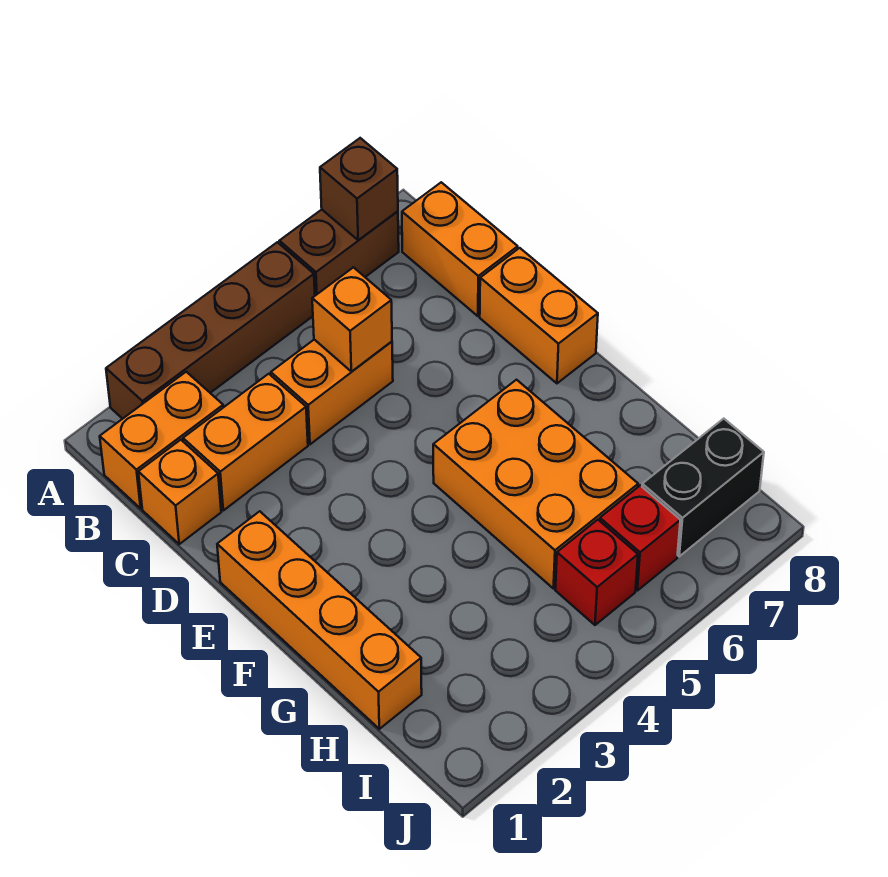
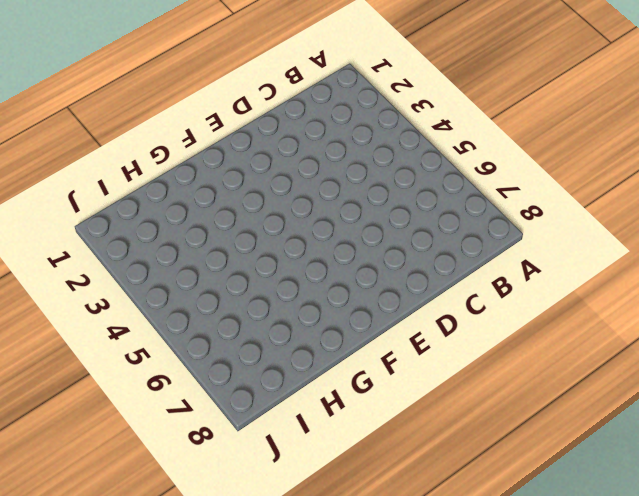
none -> brown 1x4 brick [106,242,315,419]
none -> brown 1x2 brick [279,210,399,296]
none -> orange 1x2 brick [100,372,223,508]

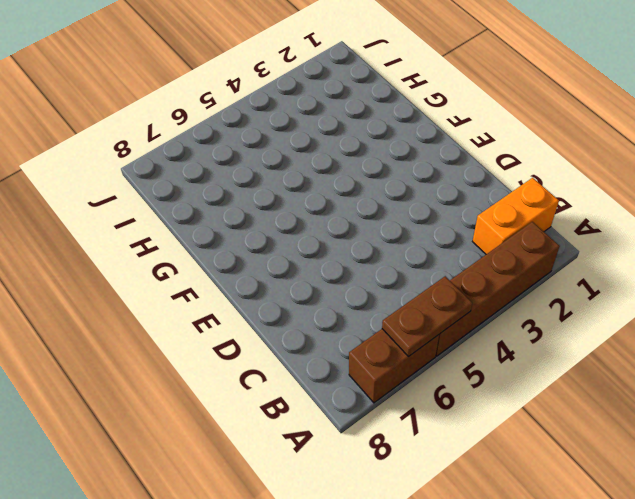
brown 1x2 plate [382,276,472,356] -> none
none -> orange 1x2 brick [402,182,518,316]
none -> orange 1x1 brick [138,440,221,544]
none -> orange 1x2 brick [183,374,308,510]

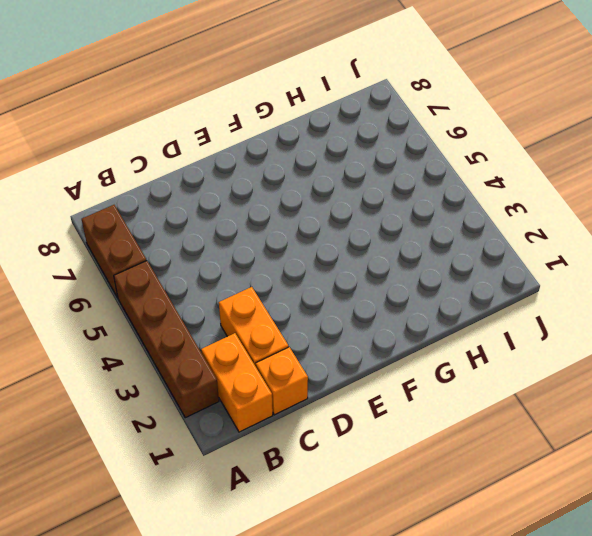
none -> orange 1x2 brick [402,182,518,316]
none -> orange 1x2 brick [271,340,393,444]
none -> orange 1x2 brick [480,248,598,383]

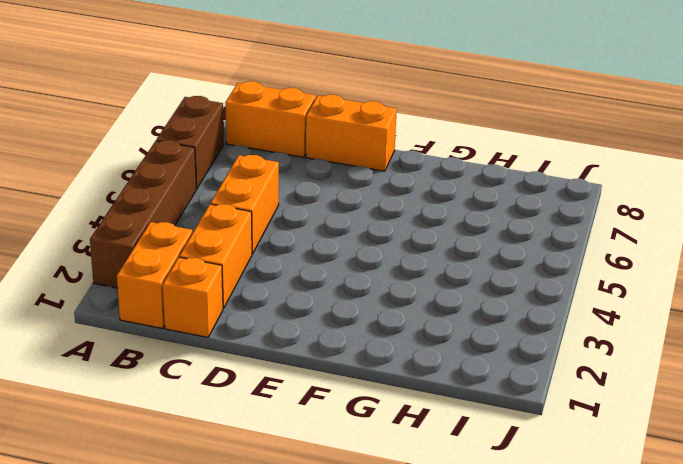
none -> orange 1x4 brick [217,511,422,729]
none -> orange 2x3 brick [433,380,638,589]
none -> red 1x1 brick [555,520,638,625]

